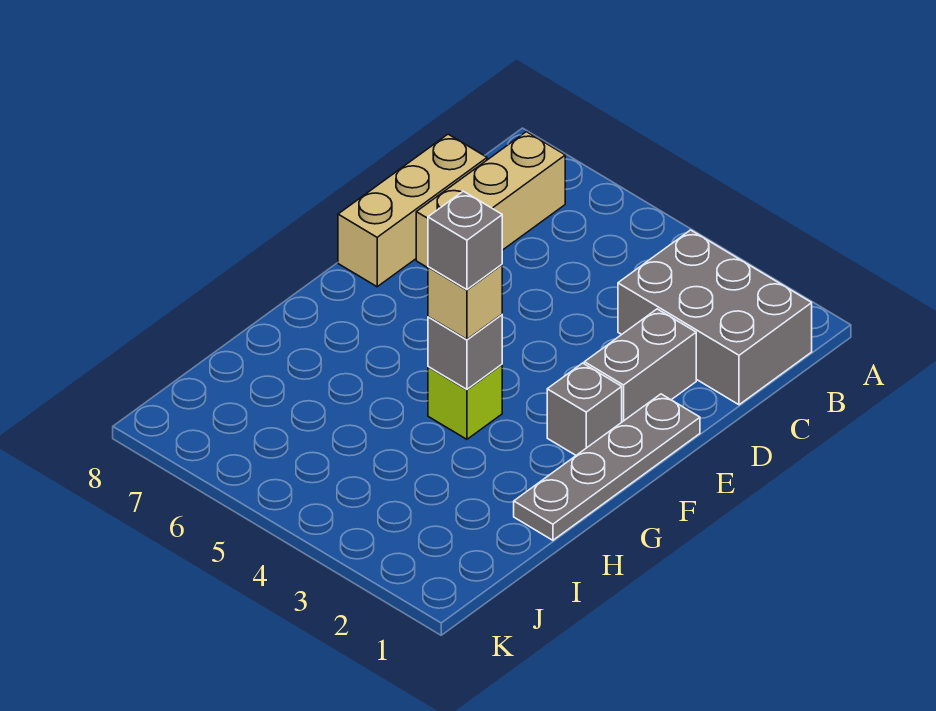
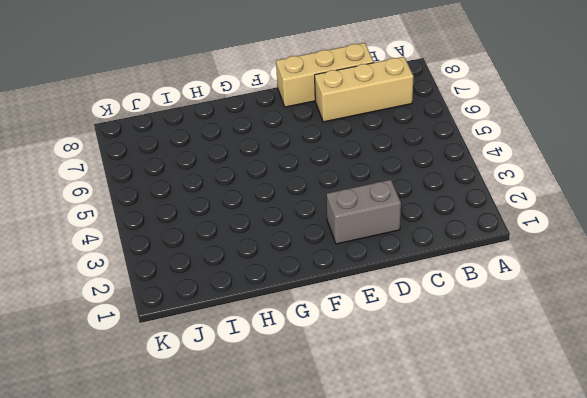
none -> grey 2x3 brick [618,230,812,405]
none -> grey 1x4 plate [514,394,700,540]

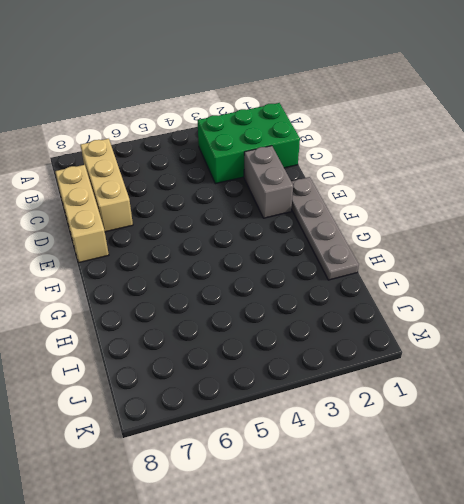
green 2x3 brick [198,103,300,184] -> grey 2x3 brick [618,230,812,405]
none -> grey 1x1 brick [547,363,622,455]
none -> lime 1x1 brick [428,365,502,439]

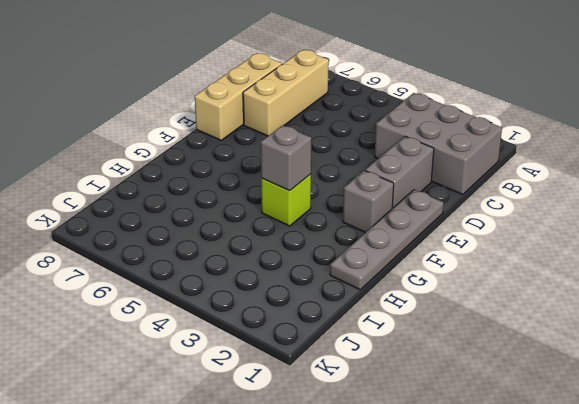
none -> tan 1x1 brick [428,265,502,339]
none -> grey 1x1 brick [428,191,502,290]

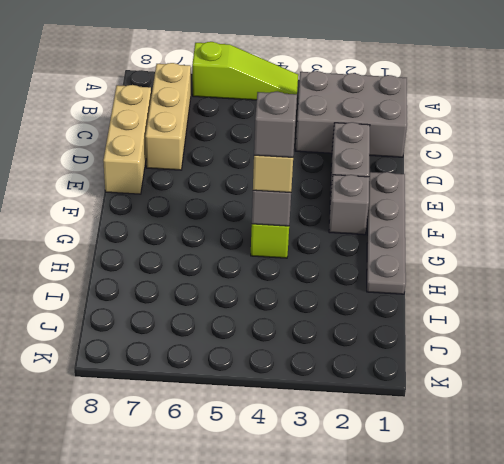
lime 1x3 slope [192,42,298,100] -> none

